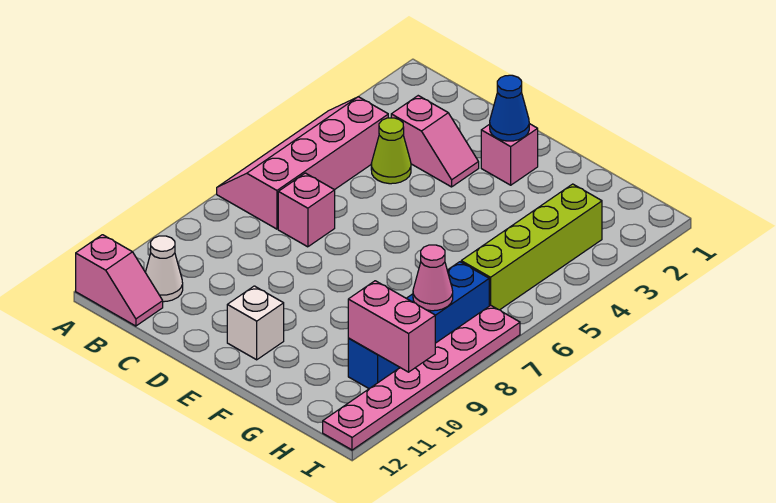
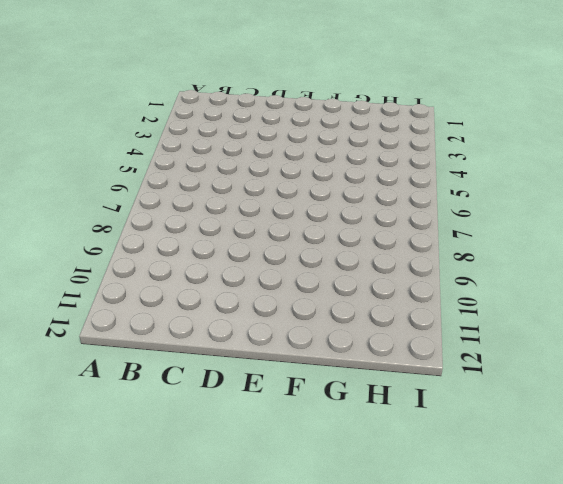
none -> pink 2x4 slope [217,97,388,229]
none -> pink 1x2 slope [76,235,163,326]
none -> white 1x1 cone [145,236,183,302]

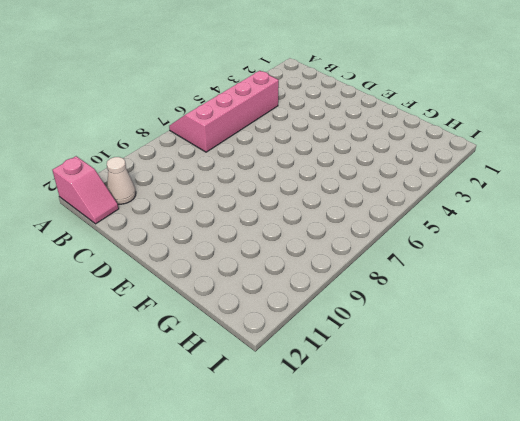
none -> pink 1x2 slope [391,96,479,187]
none -> lime 1x1 cone [371,118,411,184]
none -> pink 1x1 brick [278,173,335,247]

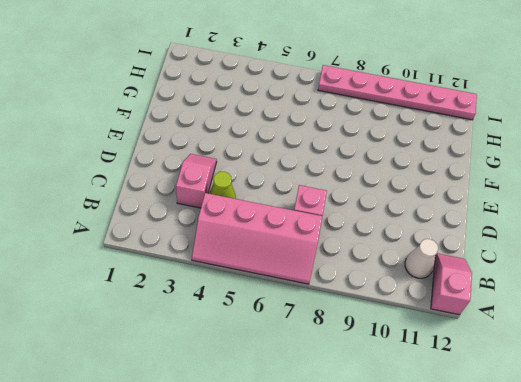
none -> pink 1x1 brick [481,124,538,185]
none -> white 1x1 brick [227,286,284,360]
none -> lime 1x4 brick [461,184,602,310]

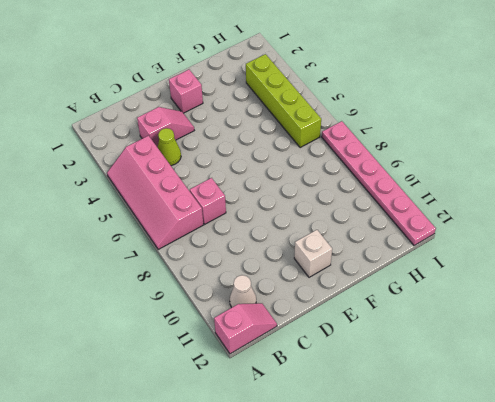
none -> blue 1x4 brick [348,262,489,389]
none -> blue 1x1 cone [490,75,529,141]
none -> pink 1x1 cone [413,245,453,311]

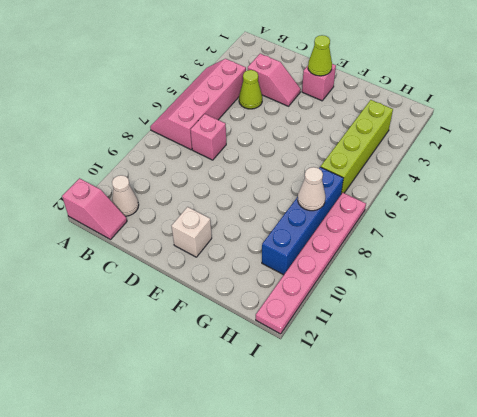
lime 1x1 cone [308,35,332,76] -> blue 1x1 cone [490,75,529,141]
white 1x1 cone [298,167,325,211] -> pink 1x1 cone [413,245,453,311]
none -> pink 1x2 brick [348,281,435,372]

